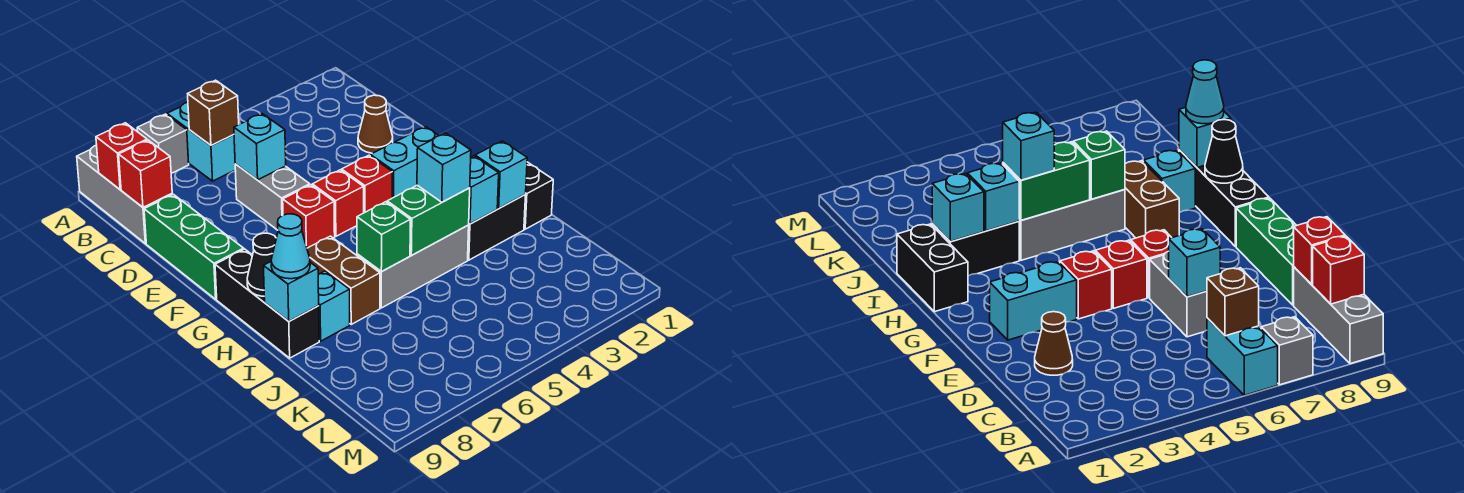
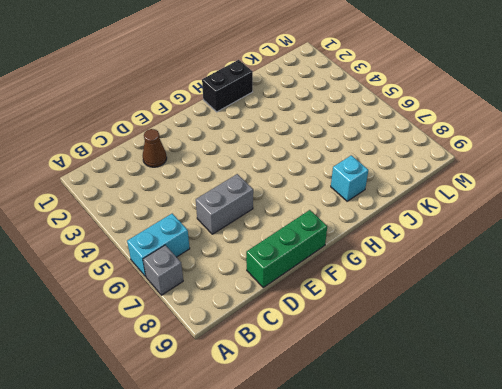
none -> grey 1x3 brick [77,145,172,244]
none -> cyan 1x2 brick [370,127,439,198]
none -> red 1x1 brick [342,155,392,213]

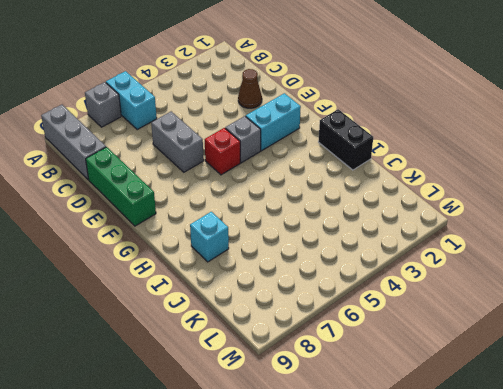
grey 1x1 brick [225,116,261,163] -> red 1x1 brick [342,155,392,213]
none -> red 1x1 brick [283,185,335,248]
none -> black 1x3 brick [215,249,319,358]
none -> brown 1x2 brick [307,236,380,324]

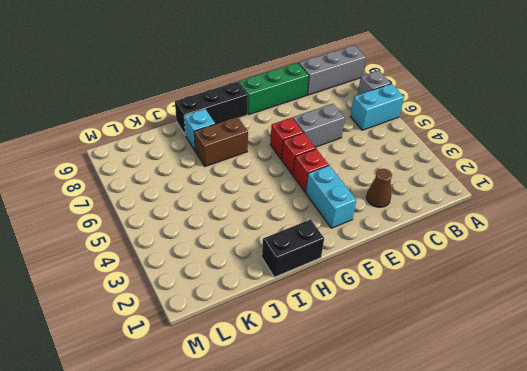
none -> black 1x2 brick [468,195,526,260]
none -> grey 1x3 brick [357,225,469,308]
none -> brown 1x1 brick [188,80,239,145]

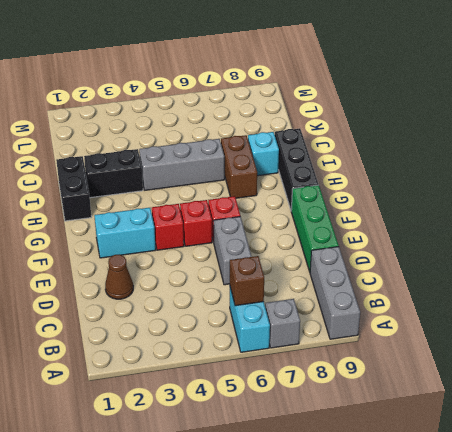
none -> red 1x1 brick [96,123,147,190]
none -> red 1x1 brick [119,140,172,207]
none -> cyan 1x1 brick [234,114,286,180]

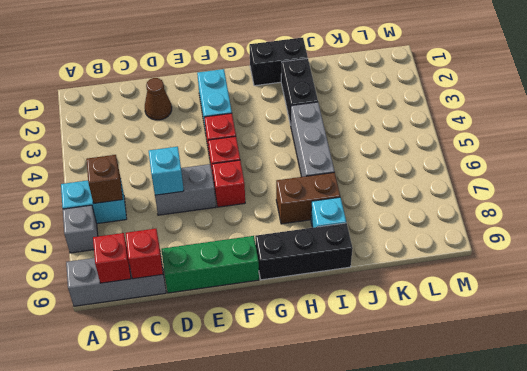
none -> black 1x1 cone [247,233,276,296]
none -> cyan 1x1 brick [475,141,527,208]
none -> cyan 1x1 brick [469,156,499,224]

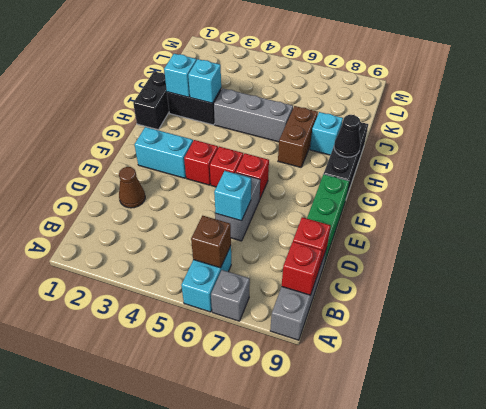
none -> green 1x2 brick [387,185,470,255]
none -> green 1x1 brick [357,202,410,271]
none -> cyan 1x1 brick [264,262,319,321]

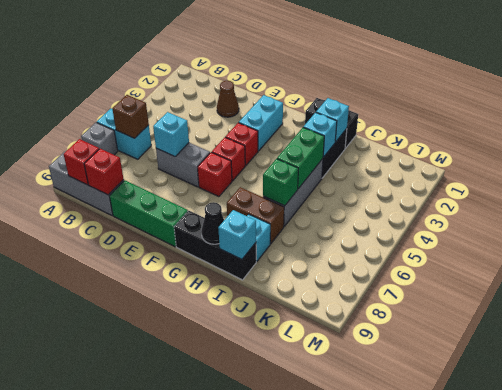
none -> cyan 1x1 brick [417,133,471,202]
none -> cyan 1x1 cone [271,214,310,279]

